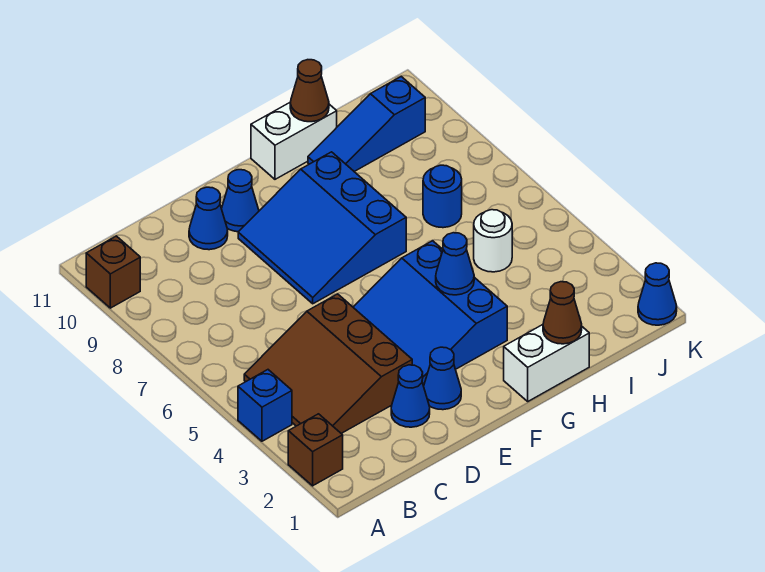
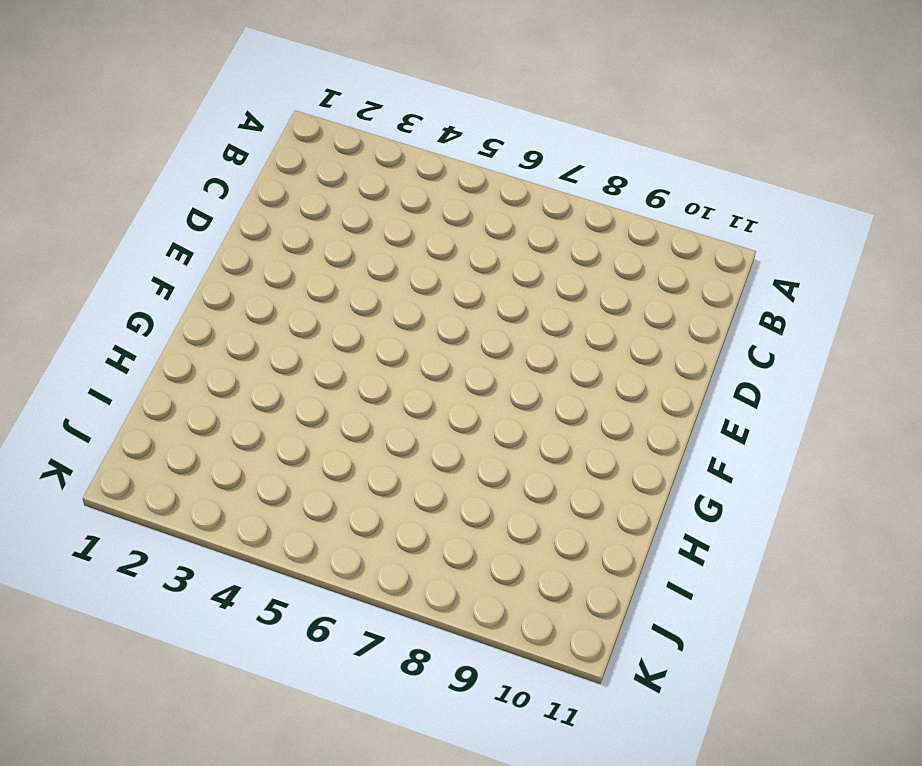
none -> brown 1x1 brick [288,414,343,486]
none -> blue 1x1 brick [238,370,292,441]
none -> brown 1x1 brick [86,236,140,308]

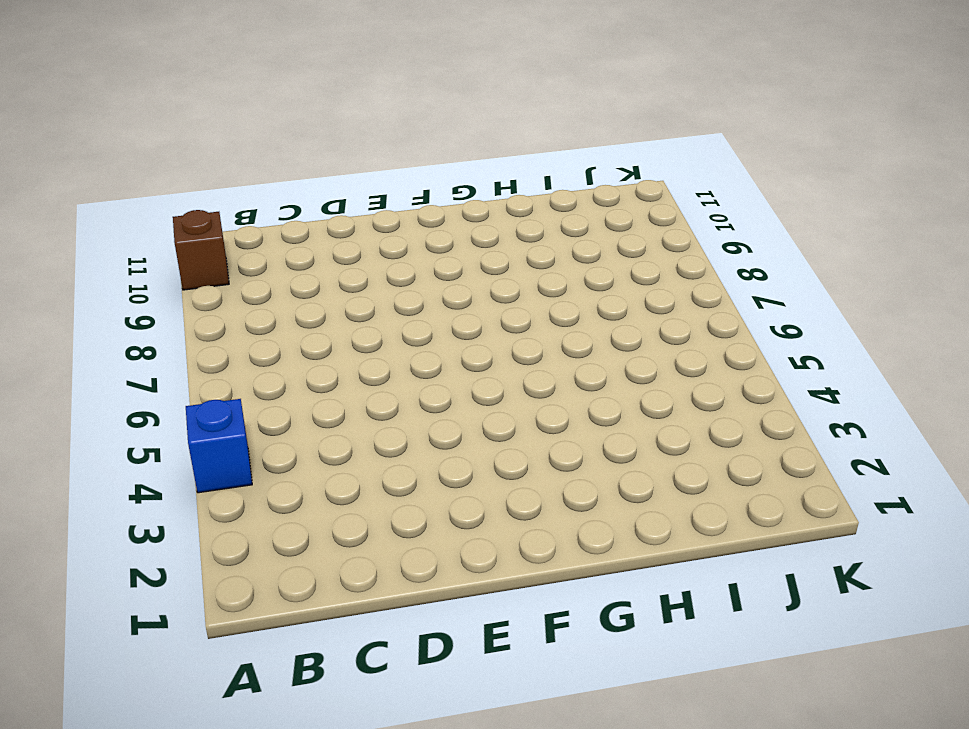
none -> brown 1x1 brick [288,414,343,486]
none -> brown 3x3 slope [244,294,412,433]
none -> blue 1x1 cone [391,365,430,427]

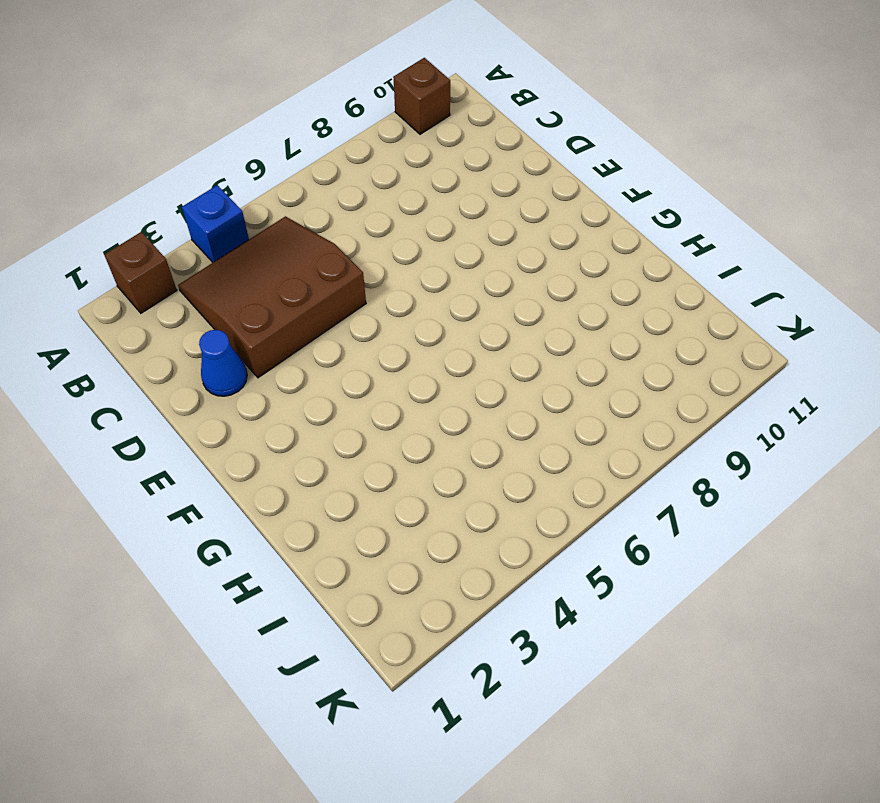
none -> blue 1x1 cone [189,187,228,250]
none -> blue 1x1 cone [424,347,461,410]
none -> blue 3x3 slope [353,241,507,386]

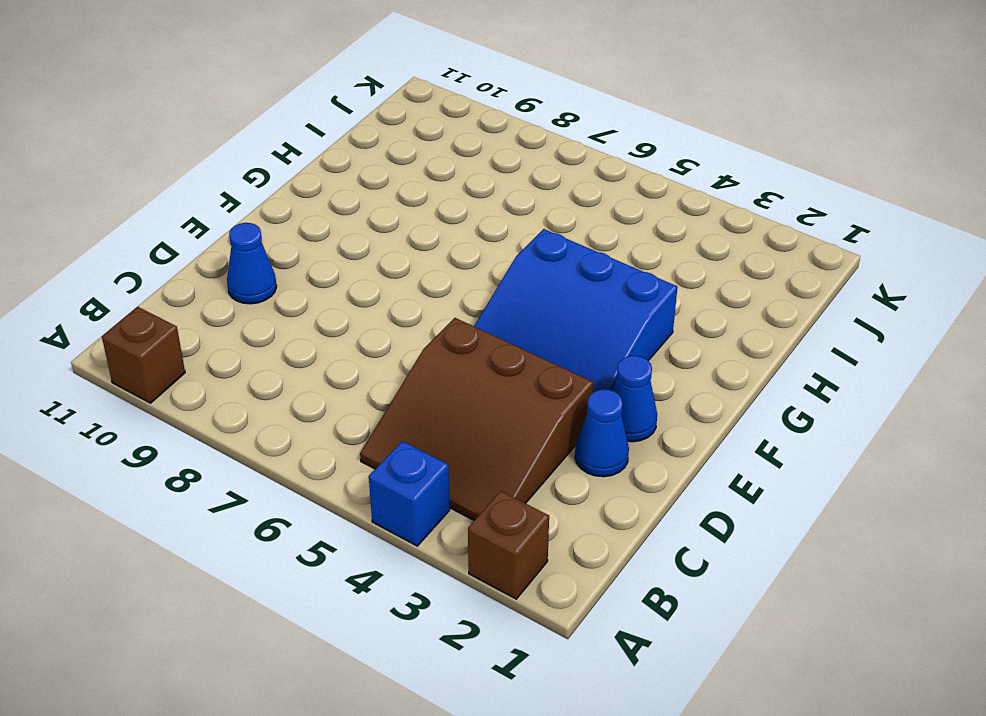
none -> blue 3x3 slope [238,152,406,304]
none -> blue 1x1 cone [221,170,259,232]
none -> white 1x2 brick [504,325,589,401]

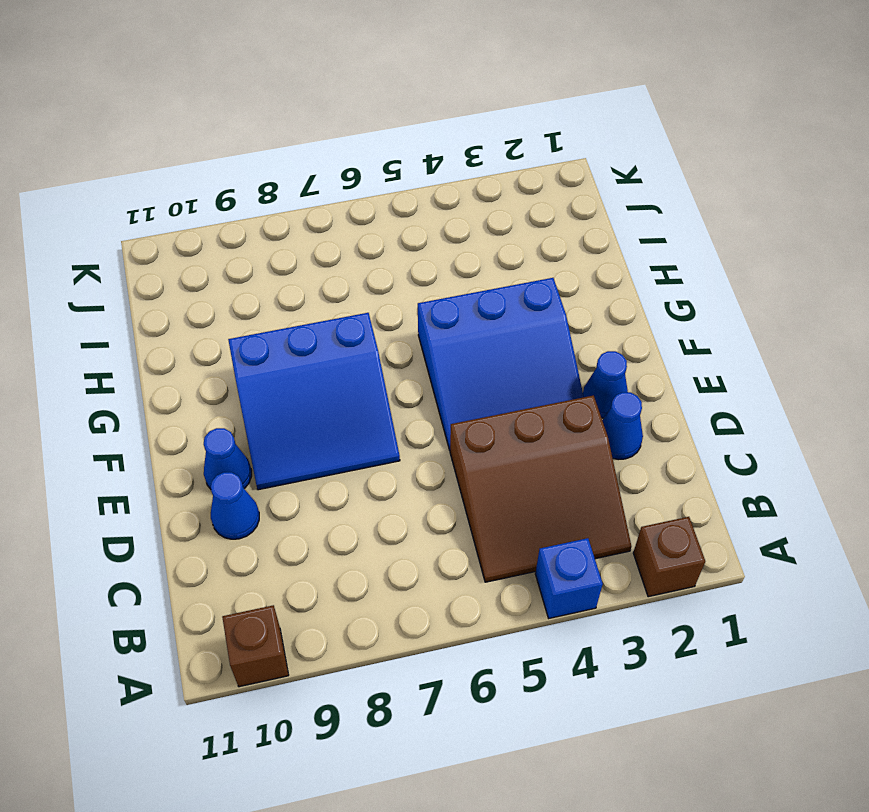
none -> white 1x2 brick [504,325,589,401]
none -> white 1x2 brick [251,102,337,179]
none -> blue 1x3 slope [308,77,425,171]

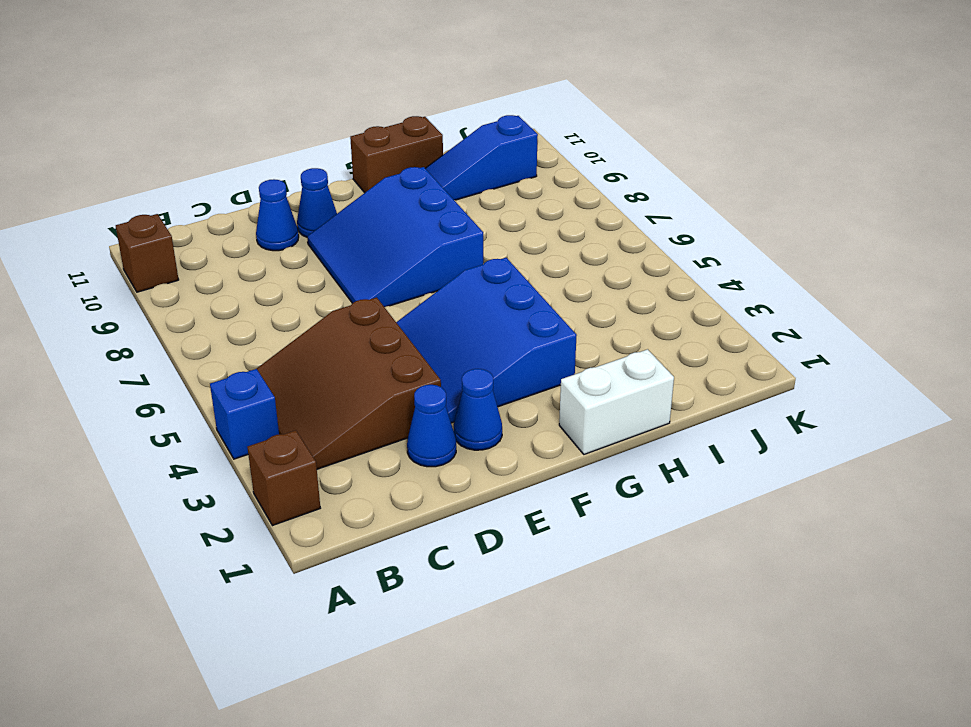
brown 1x2 brick [350,116,443,193] -> white 1x2 brick [251,102,337,179]
none -> white 1x1 round brick [474,210,512,272]
none -> blue 1x1 round brick [423,165,462,228]
none -> blue 1x1 cone [638,263,677,325]

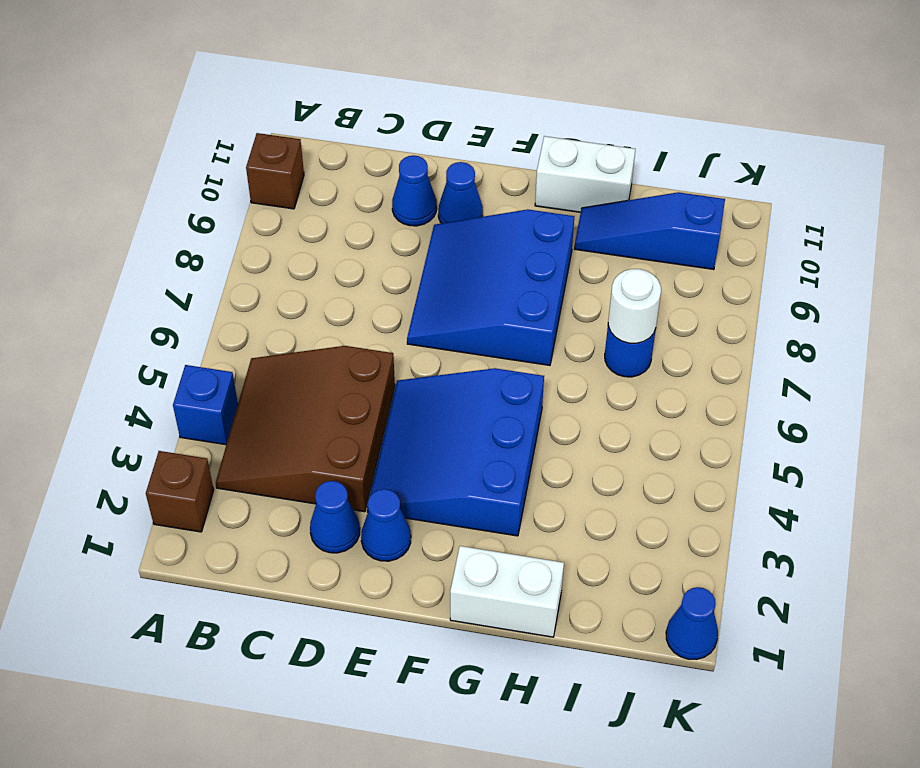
white 1x1 round brick [608,269,661,343] -> white 1x1 round brick moved to [474,210,512,272]
none -> blue 1x1 cone [436,233,474,295]
none -> brown 1x1 cone [543,282,582,344]
none -> brown 1x1 cone [290,60,329,122]

